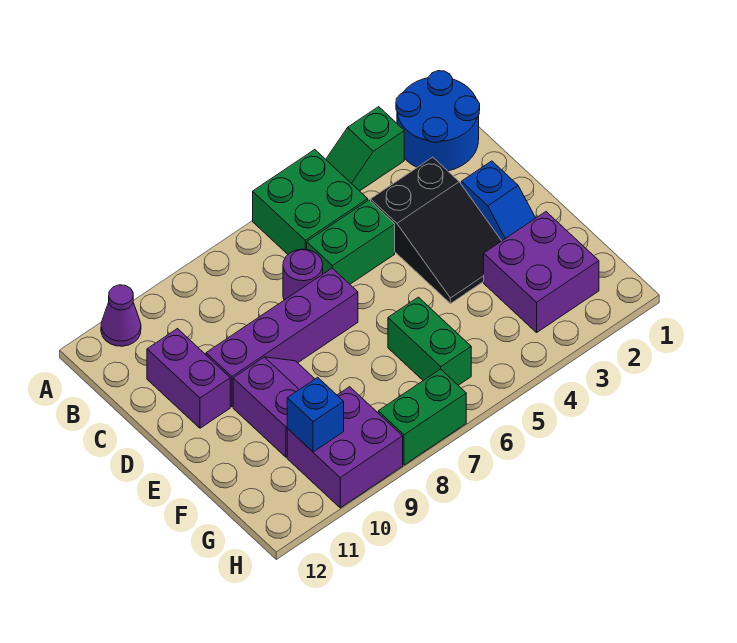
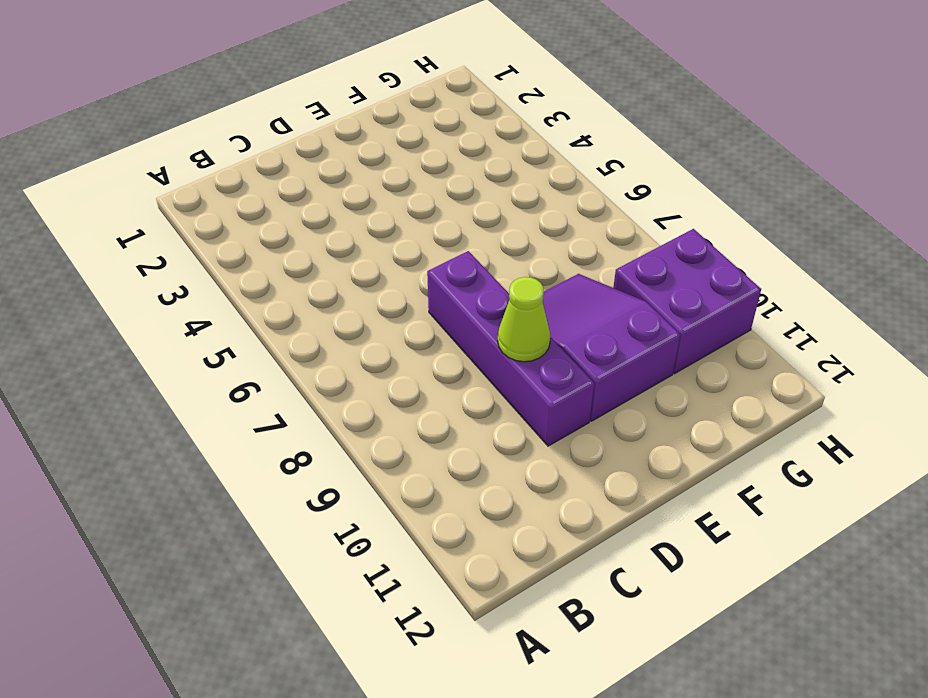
lime 1x1 cone [498,277,550,362] -> none
purple 2x3 slope [542,274,680,421] -> purple 2x2 slope [233,357,314,457]
none -> blue 2x2 round brick [396,71,480,171]
none -> green 1x2 slope [326,107,404,191]
none -> green 2x2 brick [253,150,368,254]

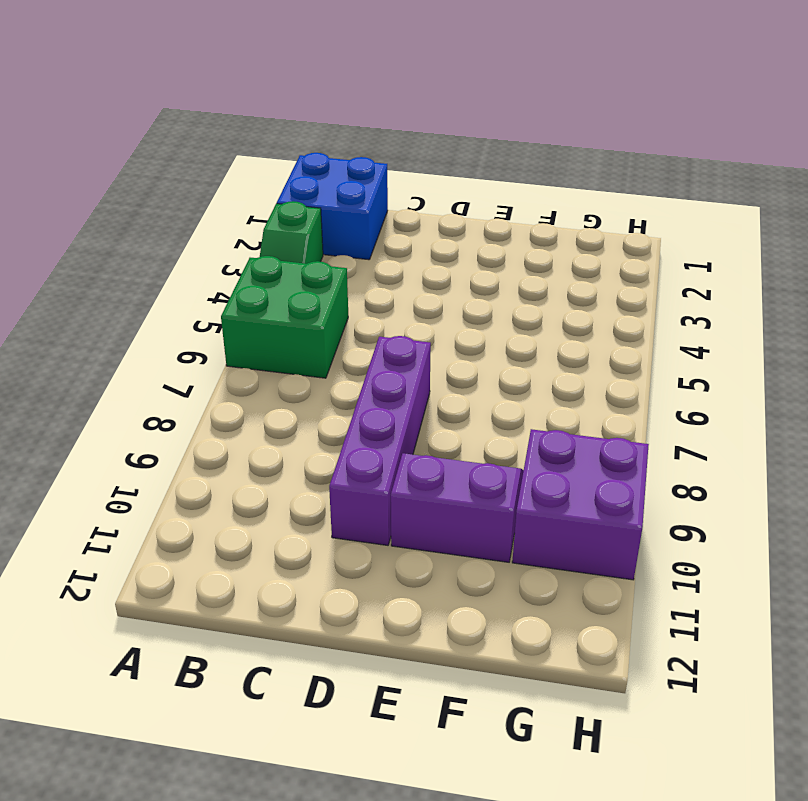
blue 2x2 brick [277,153,388,260] -> blue 2x2 round brick [396,71,480,171]
none -> purple 1x1 cone [101,285,141,346]
none -> black 2x3 slope [371,157,501,304]
none -> green 1x2 brick [307,200,395,284]

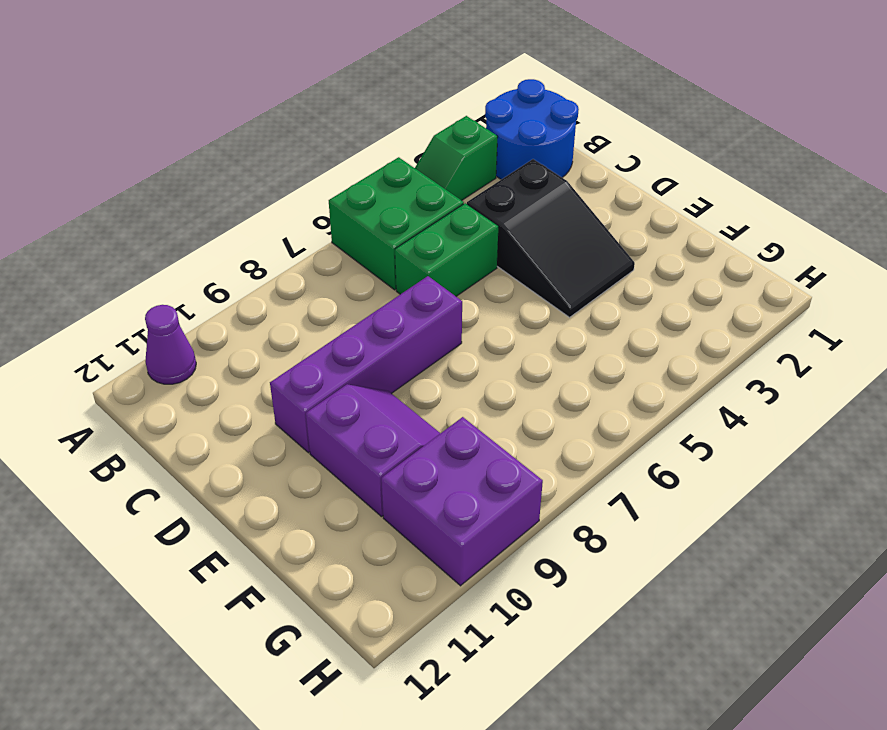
none -> purple 1x1 round brick [283,249,323,300]
none -> purple 1x2 brick [147,329,230,428]
none -> blue 1x2 slope [461,161,535,241]

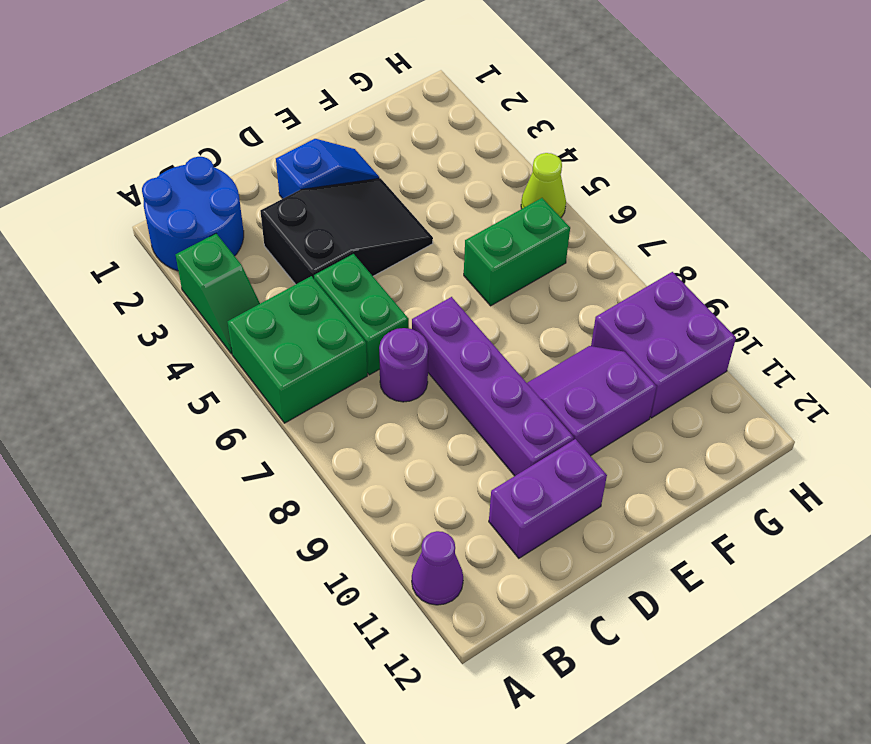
lime 1x1 cone [521,153,566,217] -> none
none -> purple 2x2 brick [484,212,599,332]
none -> green 1x2 brick [378,369,466,465]
none -> blue 1x1 brick [287,377,344,452]

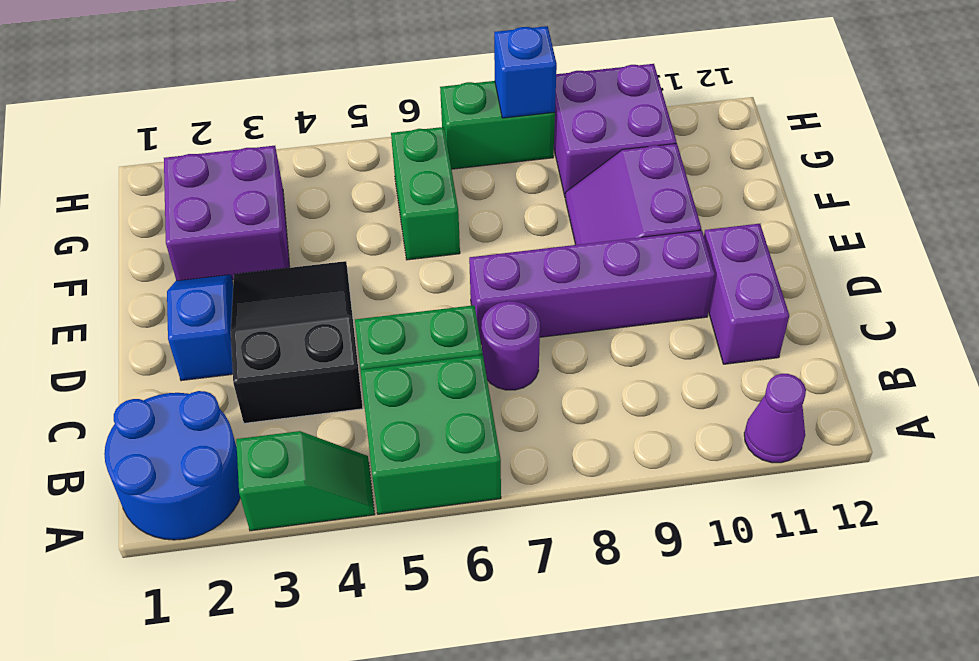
blue 1x1 brick [494,26,557,118] -> blue 1x1 brick moved to [287,377,344,452]

